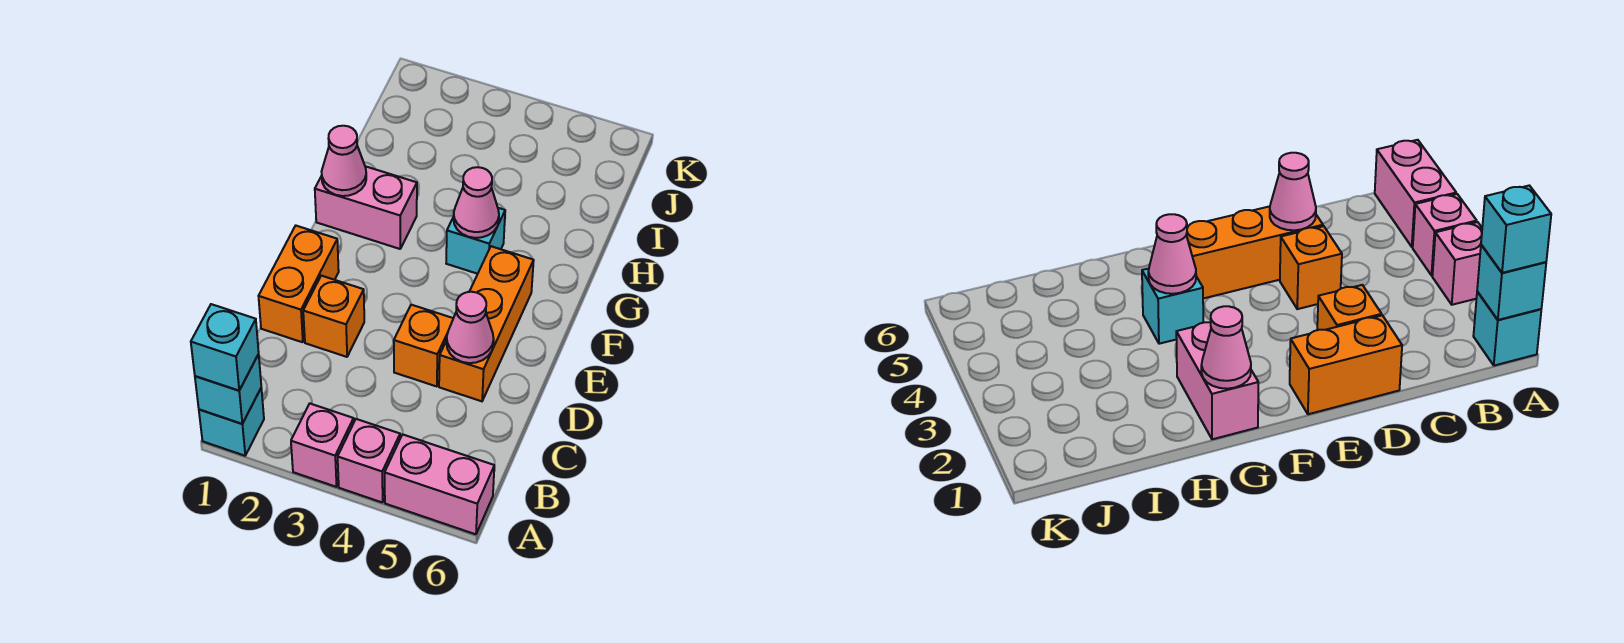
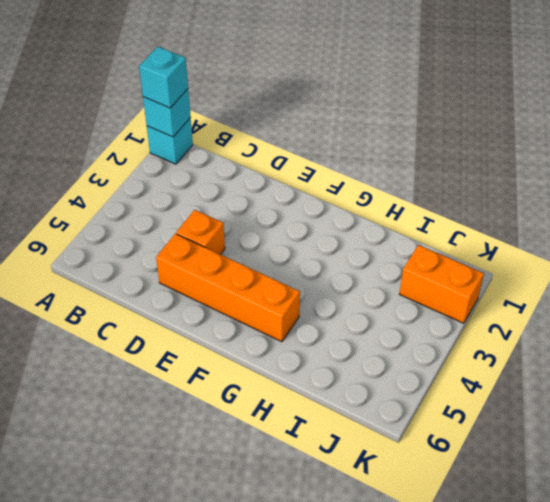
orange 1x4 brick [156,234,300,342] -> orange 1x3 brick [439,246,534,401]
orange 1x2 brick [400,245,484,323] -> orange 1x2 brick moved to [259,226,339,342]
none -> pink 1x1 brick [291,404,354,487]
none -> pink 1x1 brick [338,419,400,503]
none -> pink 1x2 brick [385,434,494,534]

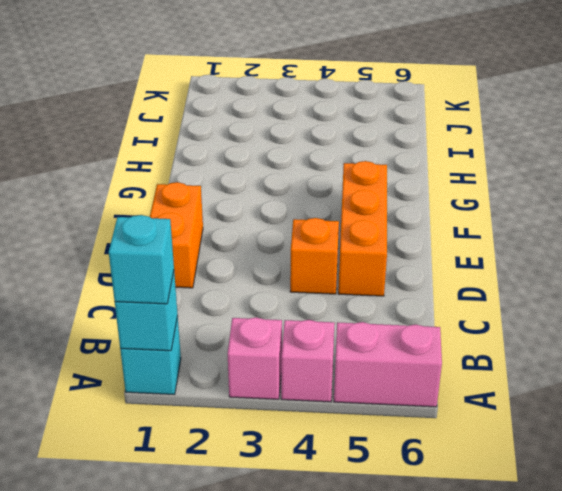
none -> orange 1x1 brick [303,276,364,357]
none -> pink 1x2 brick [315,166,417,249]
none -> cyan 1x1 brick [446,208,505,274]

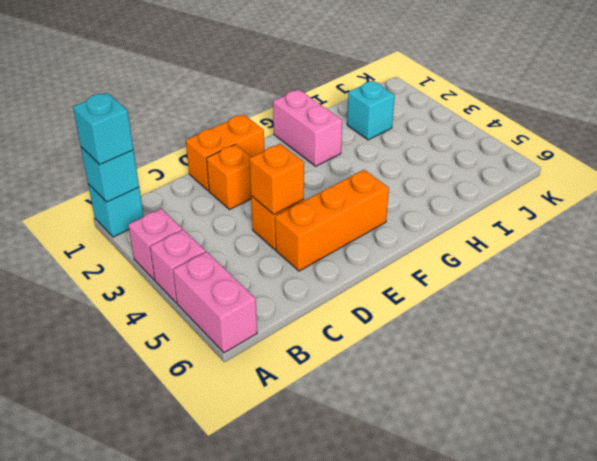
orange 1x1 brick [249,144,304,214] -> none
cyan 1x1 brick [347,81,395,140] -> cyan 1x1 brick moved to [446,208,505,274]
none -> pink 1x1 cone [447,292,494,363]
none -> pink 1x1 cone [322,126,366,196]
none -> pink 1x1 cone [454,167,499,238]

